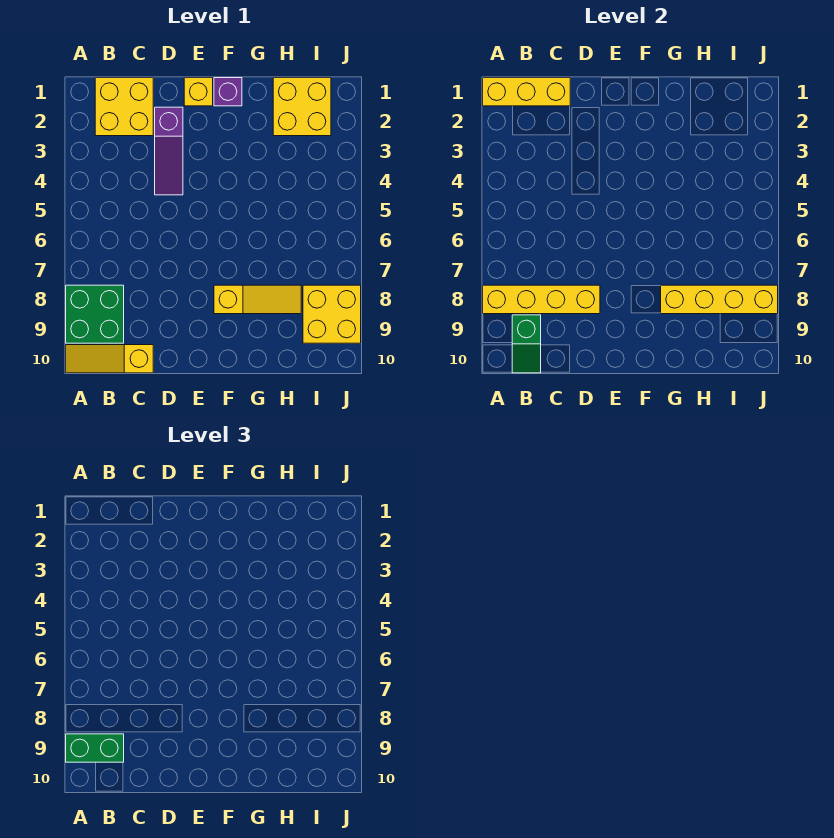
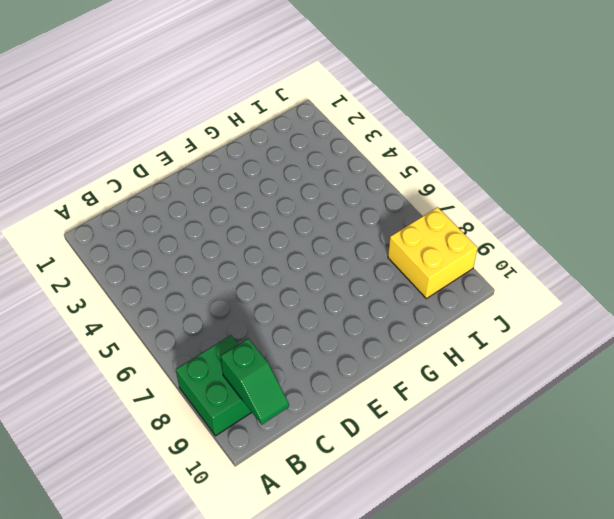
none -> yellow 1x3 slope [66,345,153,373]
none -> yellow 2x2 brick [95,78,153,136]
none -> purple 1x3 slope [155,107,183,195]

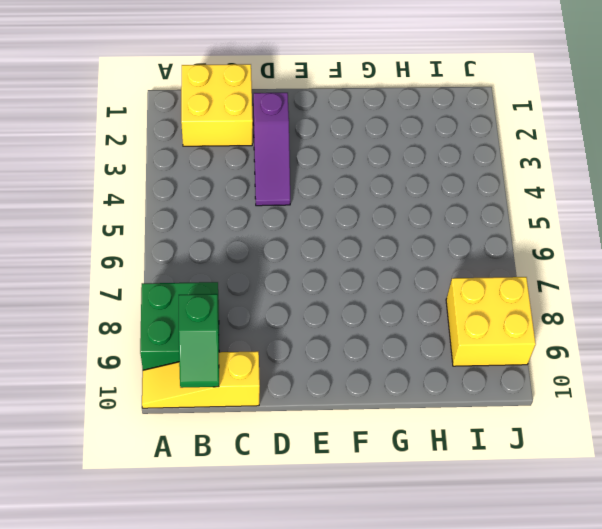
none -> yellow 1x1 brick [184,78,213,106]
none -> purple 1x1 brick [214,78,242,106]
none -> yellow 1x3 slope [214,285,301,314]

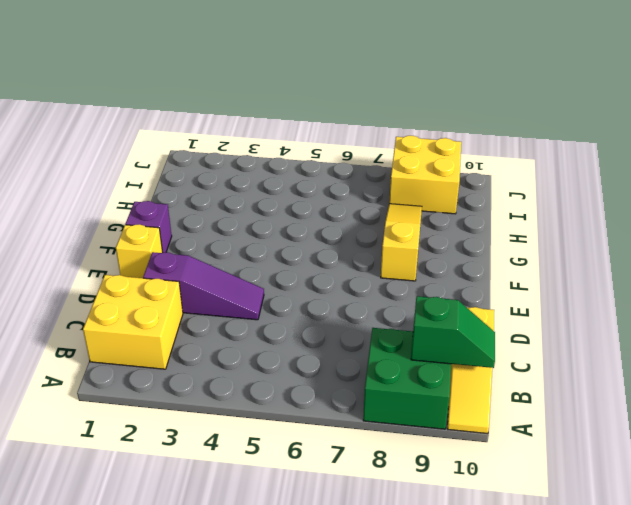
none -> yellow 2x2 brick [273,78,331,136]
none -> yellow 1x3 brick [483,78,570,106]
none -> yellow 1x4 brick [483,285,600,314]

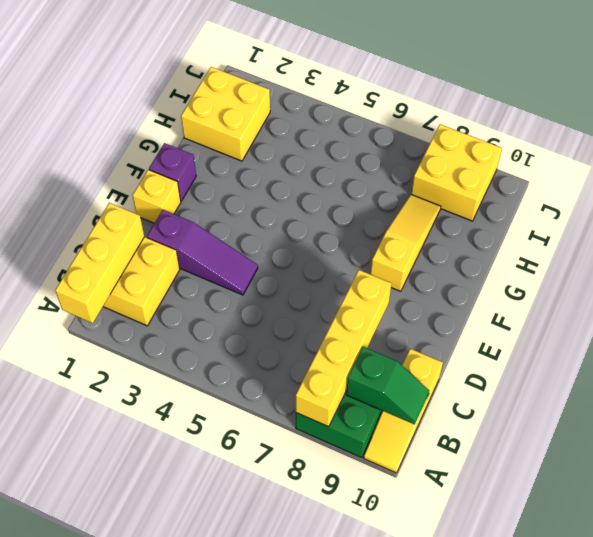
none -> yellow 1x4 brick [661,285,778,314]
none -> green 1x2 brick [66,734,124,762]

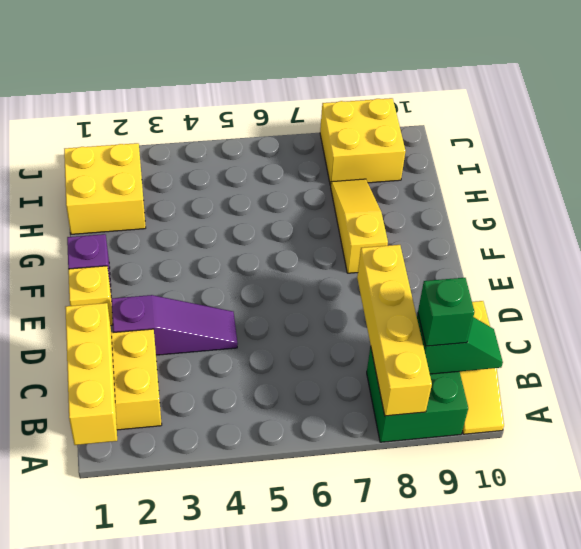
green 1x1 brick [418,278,474,346] -> green 1x2 brick [66,734,124,762]
none -> yellow 1x4 brick [661,285,778,314]

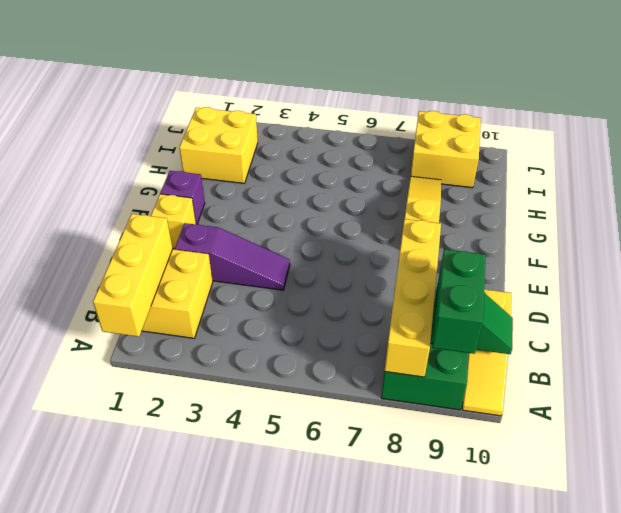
none -> yellow 1x4 brick [661,285,778,314]

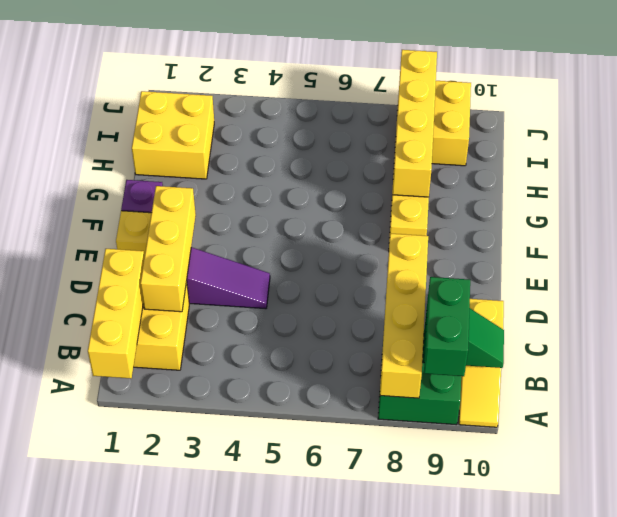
yellow 1x3 brick [141,186,196,312] -> none

